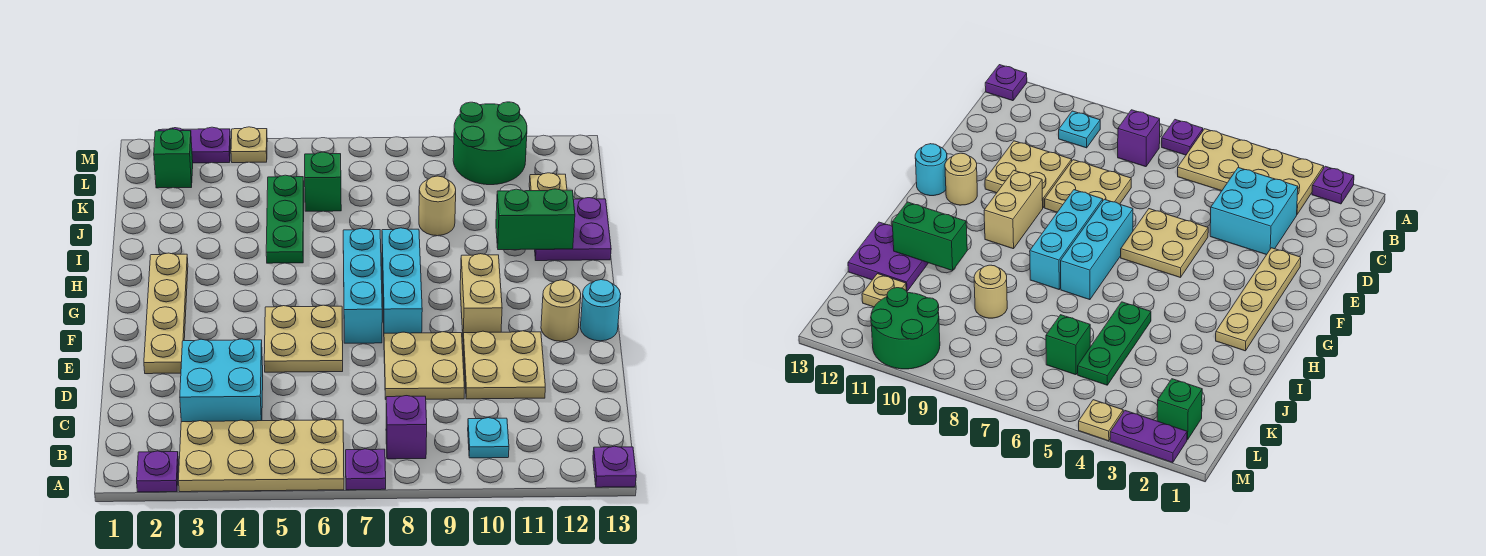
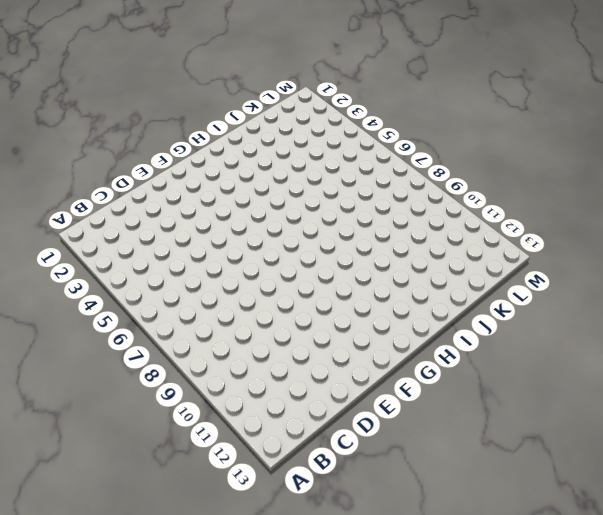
none -> purple 1x1 plate [137,451,179,492]
none -> tan 2x4 plate [178,419,344,492]
none -> purple 1x1 plate [346,449,386,490]

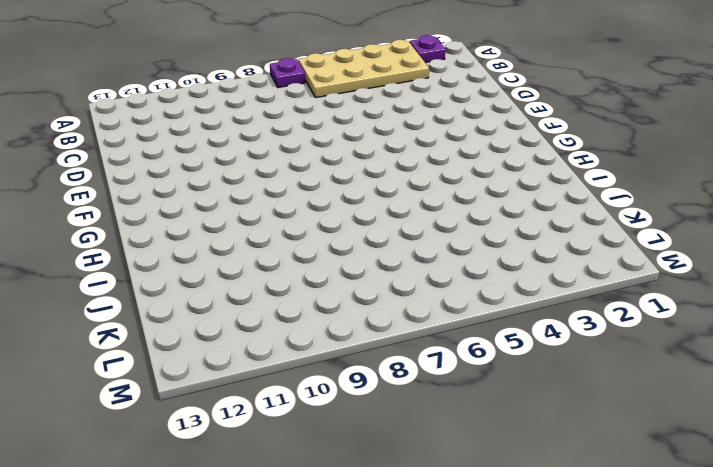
none -> purple 1x1 plate [593,446,636,487]
none -> purple 1x1 brick [386,396,427,459]
none -> cyan 1x1 plate [468,418,509,458]

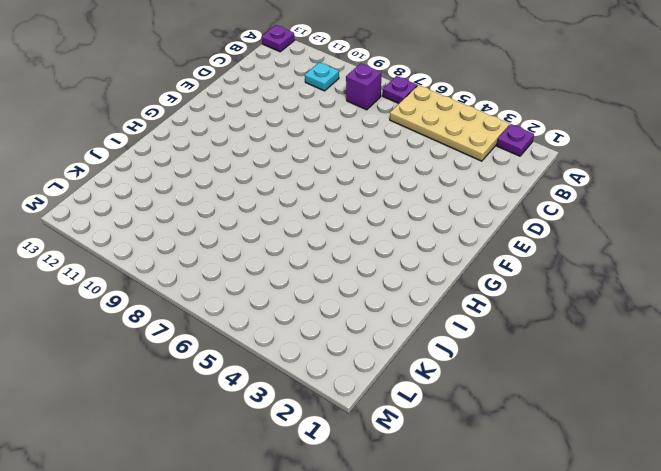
none -> cyan 2x2 brick [180,339,263,422]
none -> tan 2x2 plate [384,332,465,399]
none -> tan 2x2 plate [463,331,545,399]

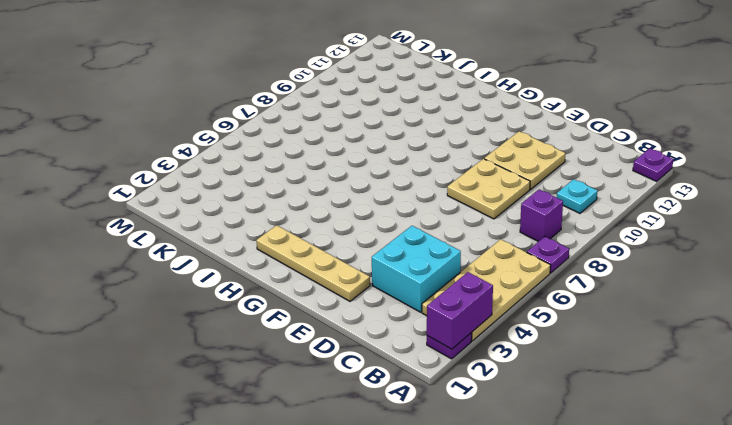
purple 1x2 brick [427,272,493,349] -> none
none -> tan 2x2 plate [264,305,343,372]
none -> cyan 1x3 brick [343,228,382,343]
none -> cyan 1x3 brick [382,228,422,333]

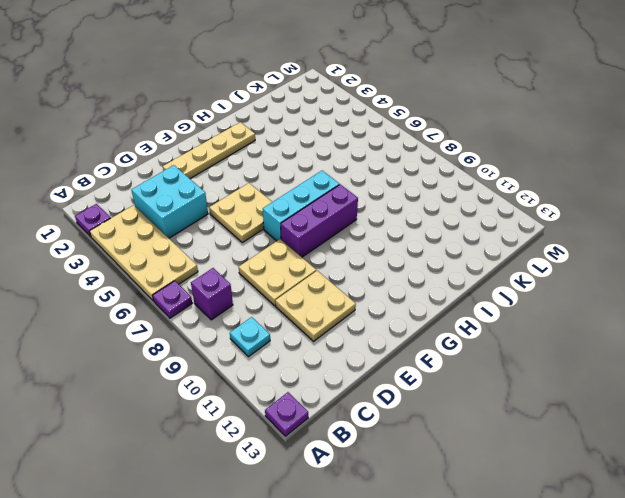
purple 1x3 brick [281,184,358,257] -> cyan 1x3 brick [382,228,422,333]
none -> tan 1x2 brick [460,254,502,333]
none -> tan 1x1 round brick [541,280,581,341]
none -> cyan 1x1 round brick [580,280,621,341]

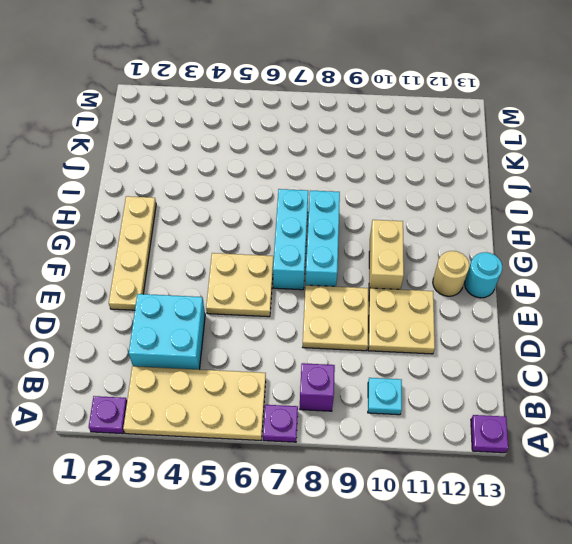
none -> green 1x3 plate [266,175,304,263]
none -> purple 2x2 plate [535,198,611,261]
none -> tan 1x1 round brick [419,176,456,236]

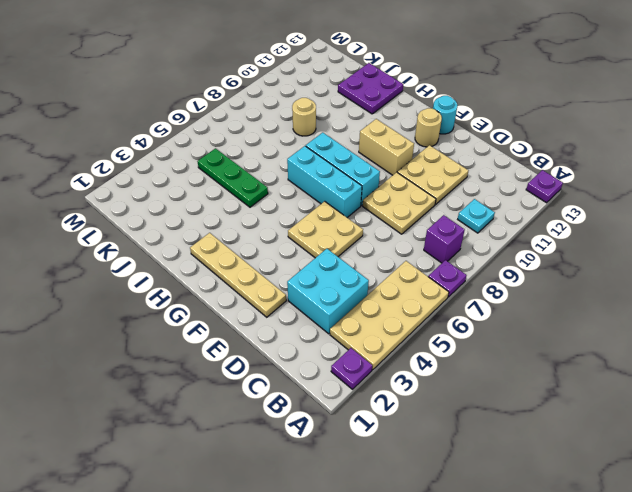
none -> green 1x1 brick [305,152,341,211]
none -> tan 1x1 plate [529,173,567,191]
none -> green 1x1 brick [154,129,193,188]

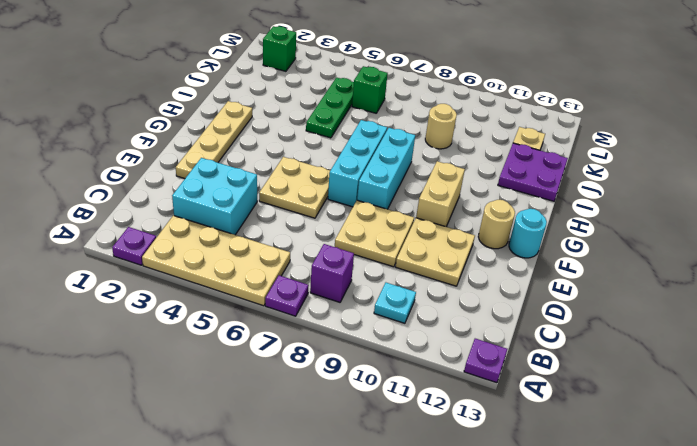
none -> green 2x2 round brick [453,102,527,185]
none -> purple 1x2 plate [158,127,231,163]
none -> tan 1x1 plate [231,127,267,163]

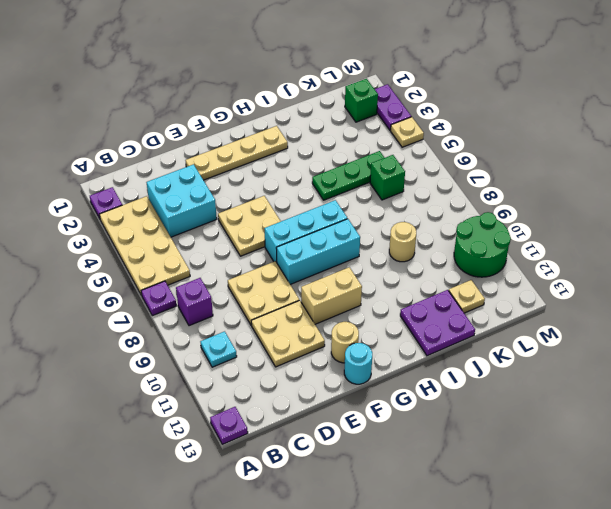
none -> green 1x2 brick [496,189,575,250]

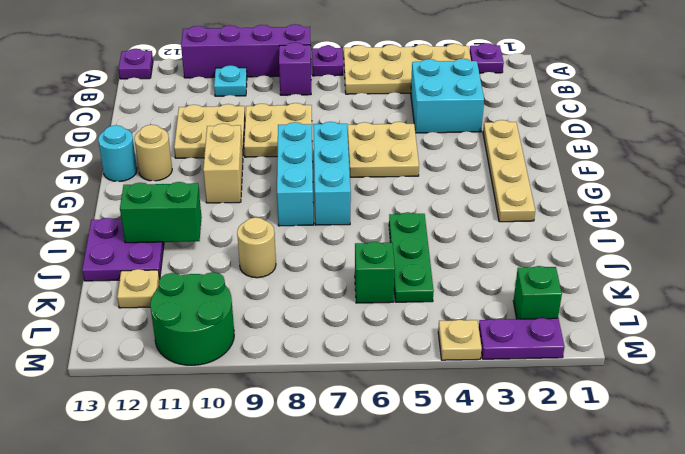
purple 1x4 brick [181,24,311,78] -> none

